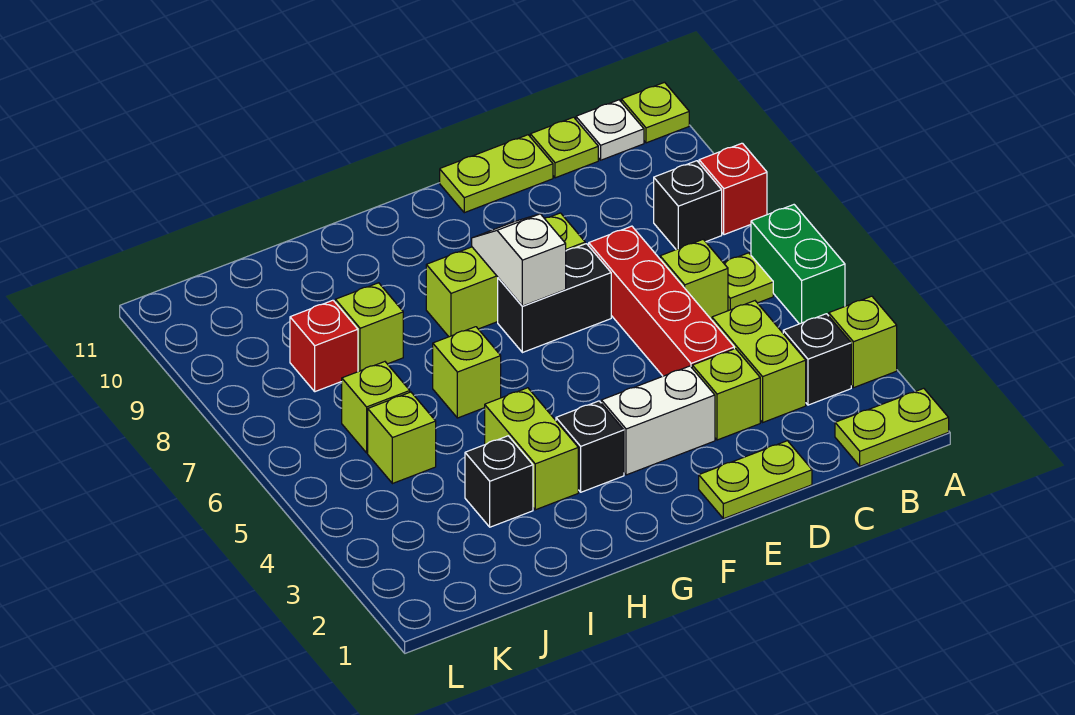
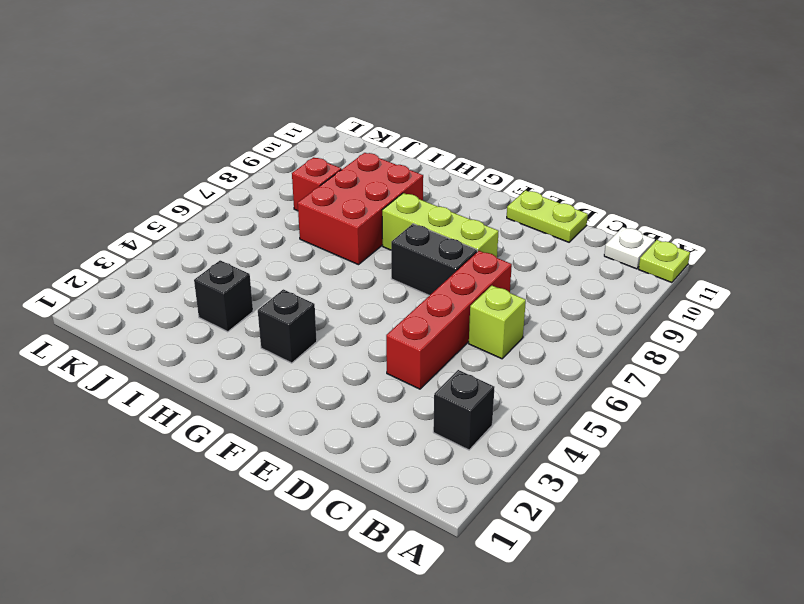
red 2x3 brick [298,153,423,265] -> lime 1x1 brick [335,283,403,372]
none -> lime 1x2 plate [835,388,949,466]
none -> lime 1x1 brick [829,296,897,388]
none -> green 1x2 brick [751,205,845,324]

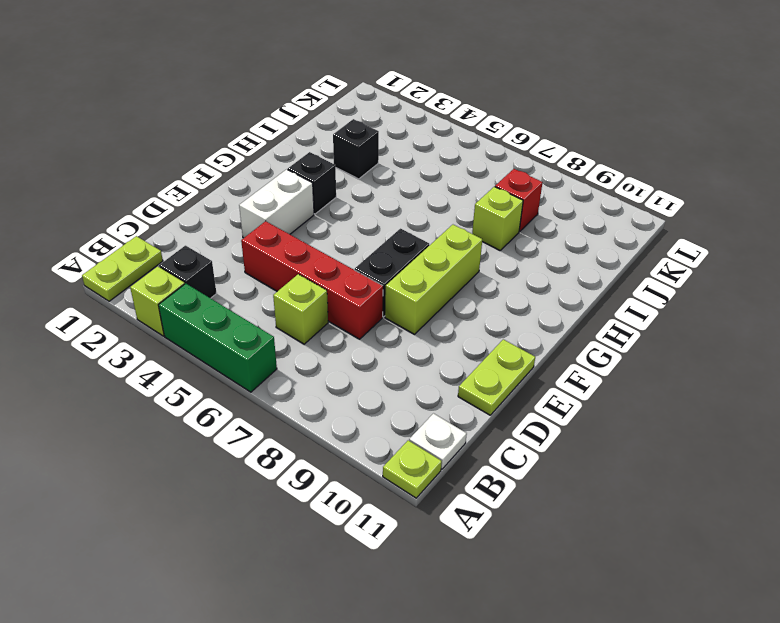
green 1x3 brick [159,284,277,392] -> green 1x2 brick [751,205,845,324]
none -> red 1x1 brick [699,143,767,235]
none -> lime 1x1 plate [723,253,773,311]
none -> black 1x1 brick [654,161,722,250]

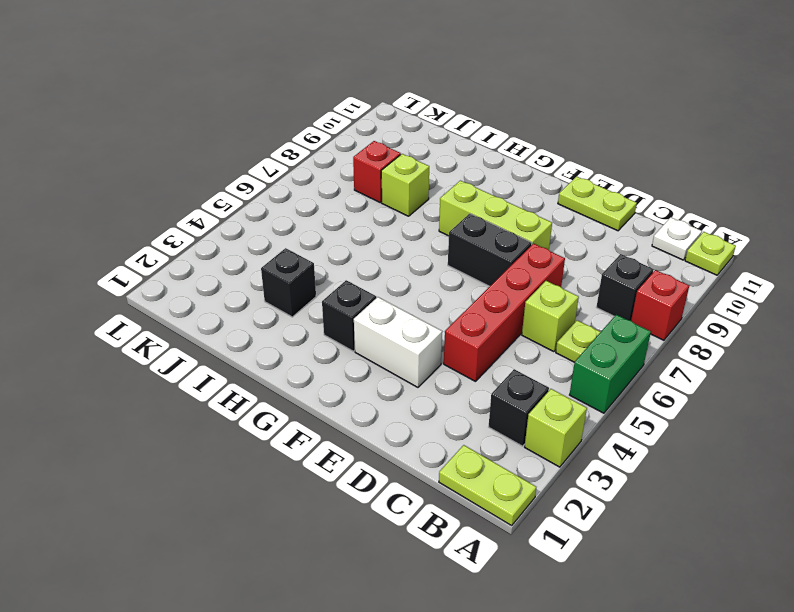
none -> lime 1x2 brick [712,301,806,422]
none -> lime 1x1 plate [530,117,598,178]
none -> lime 1x2 plate [699,441,812,519]

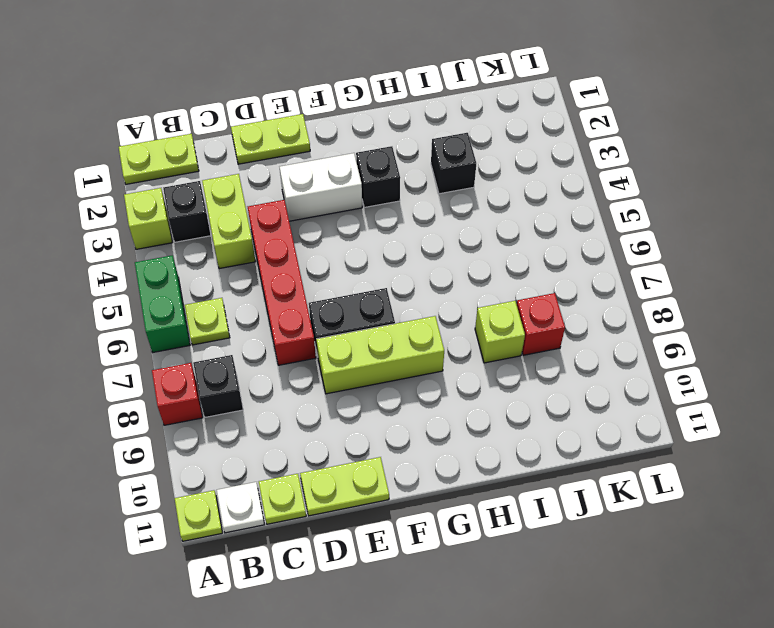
none -> lime 1x1 brick [660,239,728,320]
none -> lime 1x1 brick [692,349,760,440]
none -> lime 1x2 brick [485,388,578,510]

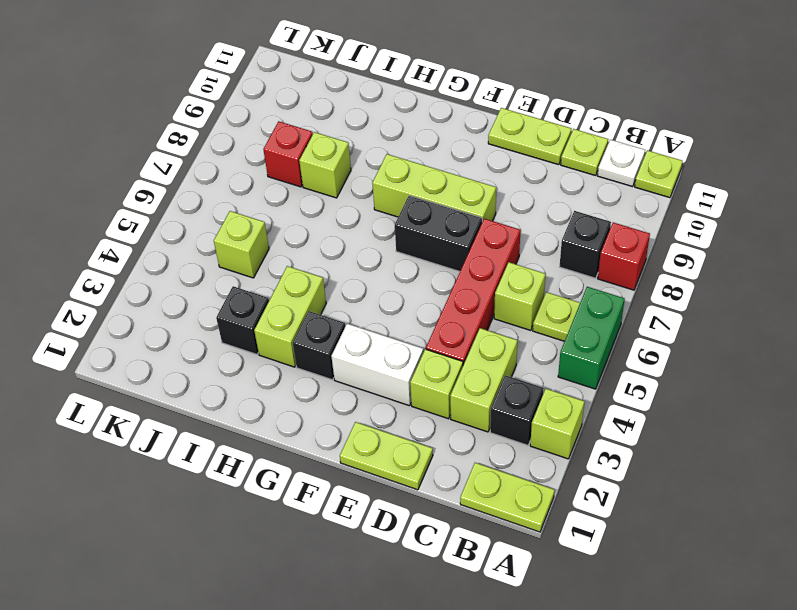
none -> lime 1x1 brick [433,327,501,418]
none -> lime 1x1 brick [342,362,410,453]
none -> white 1x2 slope [472,214,566,306]

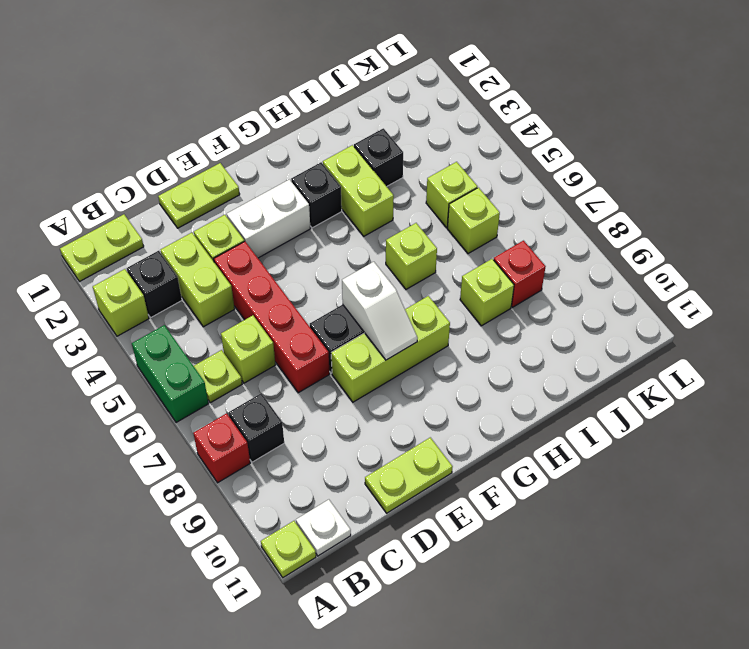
none -> lime 1x1 plate [530,117,598,178]

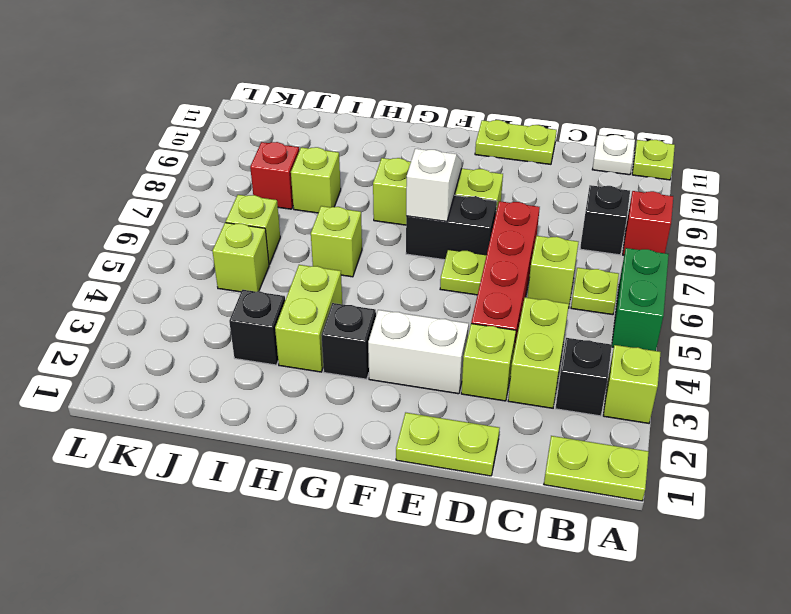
lime 1x1 plate [440,249,487,295] -> lime 1x1 plate moved to [530,117,598,178]

